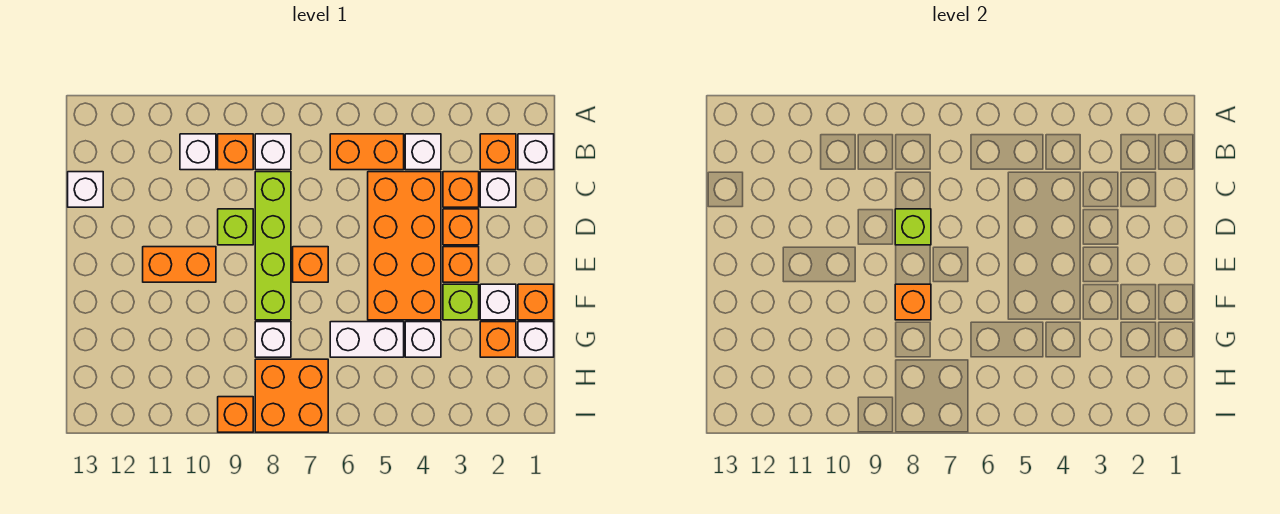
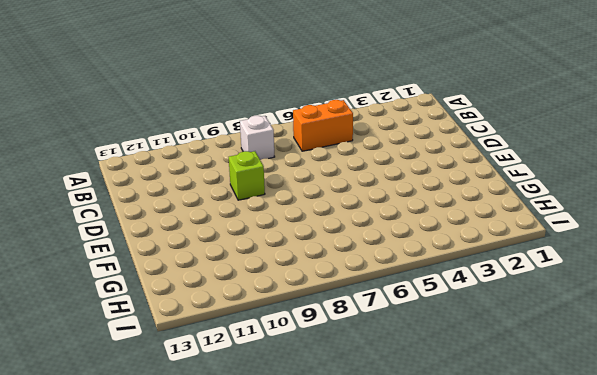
none -> white 1x1 brick [518,134,554,170]
none -> orange 1x1 brick [480,134,516,170]
none -> white 1x1 brick [405,134,441,170]

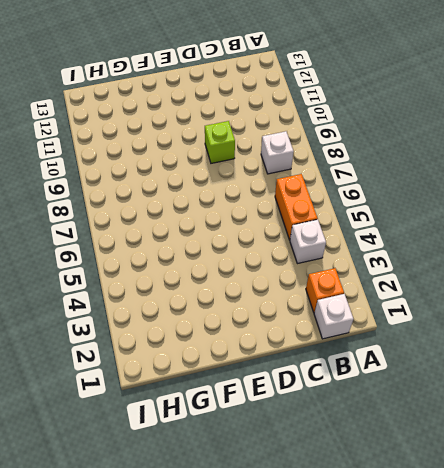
none -> orange 1x1 brick [218,134,253,170]
none -> white 1x1 brick [180,134,216,170]
none -> white 1x1 brick [480,172,516,207]

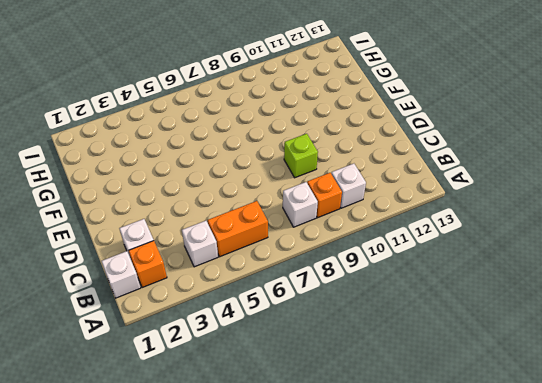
none -> orange 1x1 brick [443,172,479,207]
none -> orange 2x4 brick [368,172,441,320]
none -> lime 1x4 brick [255,172,291,320]

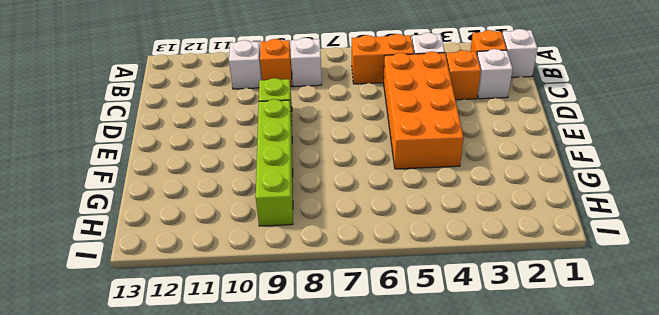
lime 1x4 brick [256,99,293,226] -> lime 1x4 brick moved to [255,172,291,320]
none -> white 1x1 brick [68,172,103,207]
none -> orange 1x1 brick [443,209,479,245]
none -> orange 1x1 brick [443,247,479,282]

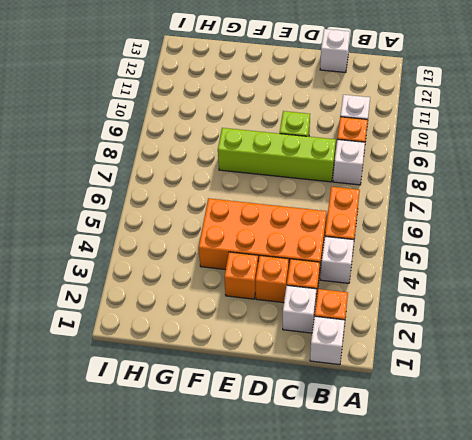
none -> orange 1x1 brick [293,247,328,282]
none -> orange 1x2 brick [143,247,216,282]
none -> orange 1x1 brick [518,284,554,320]

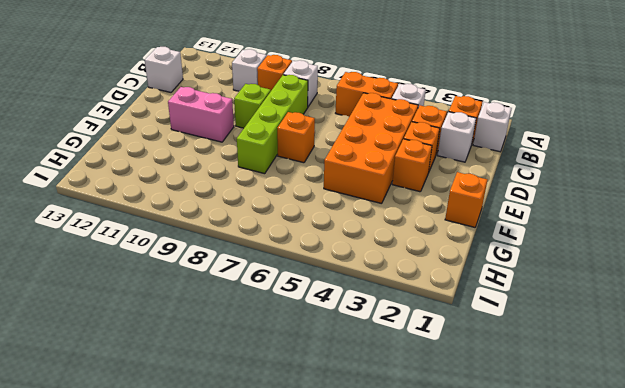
pink 1x2 brick [168,87,234,142] -> orange 1x2 brick [143,247,216,282]
none -> white 1x1 brick [480,284,516,320]
none -> lime 1x1 brick [443,284,479,320]
none -> white 1x1 brick [518,322,554,357]

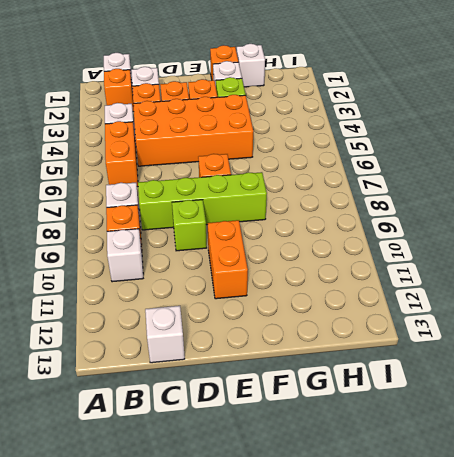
none -> orange 1x1 brick [480,322,516,357]
none -> white 1x1 brick [405,322,441,357]
none -> white 1x2 brick [330,322,404,357]

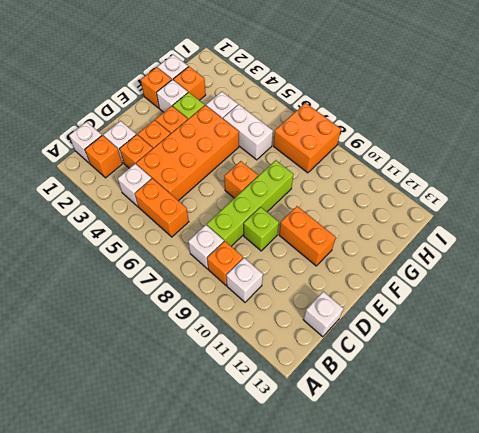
none -> white 1x1 brick [255,322,291,357]
none -> orange 1x1 brick [218,397,253,432]
none -> lime 1x1 brick [895,209,931,245]

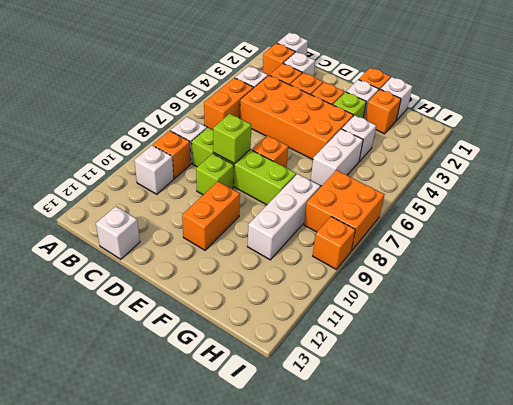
white 1x3 brick [247,174,320,260] -> white 1x1 brick [255,322,291,357]
none -> orange 1x1 brick [895,284,931,320]

